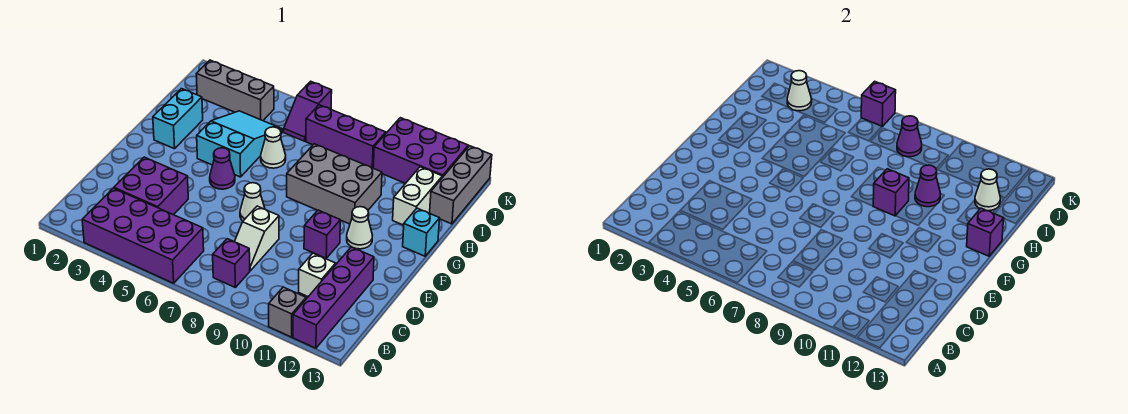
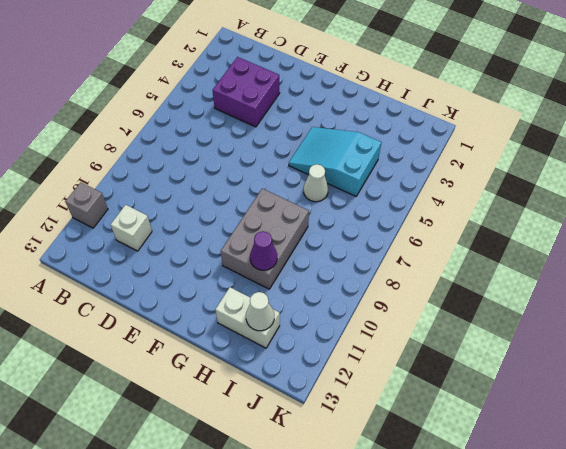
cyan 2x3 slope [289,127,381,196] -> cyan 2x3 slope turned to [197,111,282,177]
none -> purple 2x4 brick [82,188,204,283]
none -> purple 1x4 brick [293,247,374,348]
none -> purple 1x1 brick [213,239,250,287]

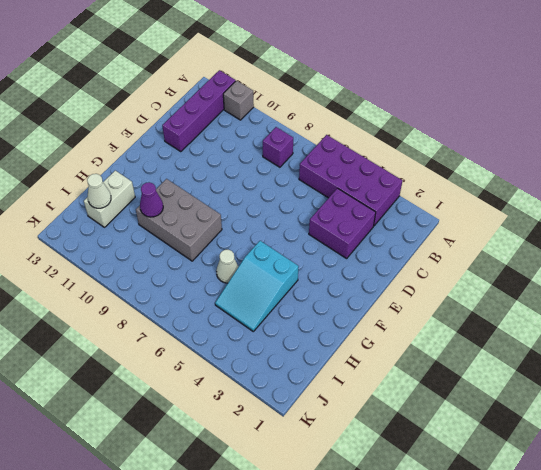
none -> white 1x2 slope [235,206,279,271]
none -> white 1x1 brick [299,253,336,297]
none -> white 1x1 cone [240,183,265,221]

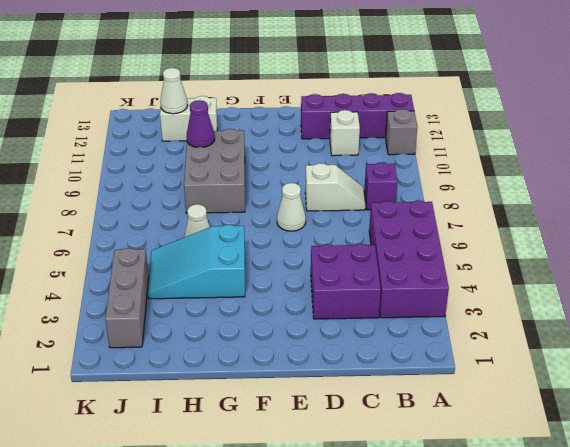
none -> purple 1x1 brick [304,210,340,258]
none -> purple 1x1 cone [210,148,235,189]
none -> white 1x1 cone [347,207,373,249]

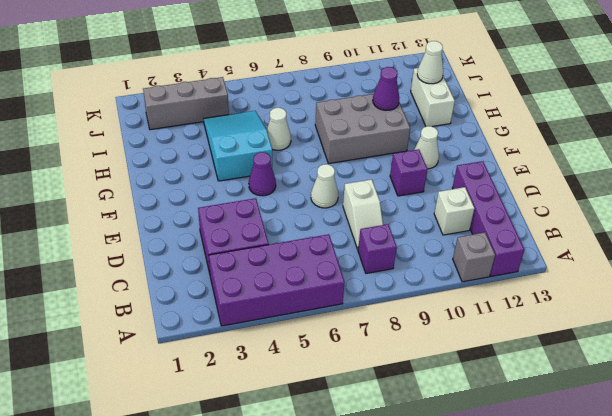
none -> cyan 1x2 brick [153,89,203,149]
none -> cyan 1x1 brick [403,208,440,256]
none -> grey 1x3 brick [430,146,492,224]

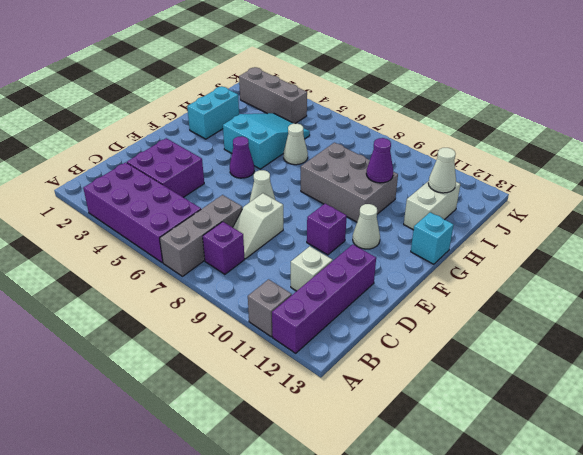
grey 1x3 brick [160,195,242,276] -> grey 1x3 brick moved to [430,146,492,224]
none -> purple 1x2 slope [284,81,332,141]
none -> purple 1x3 brick [306,105,386,168]
none -> purple 2x3 brick [373,118,468,183]

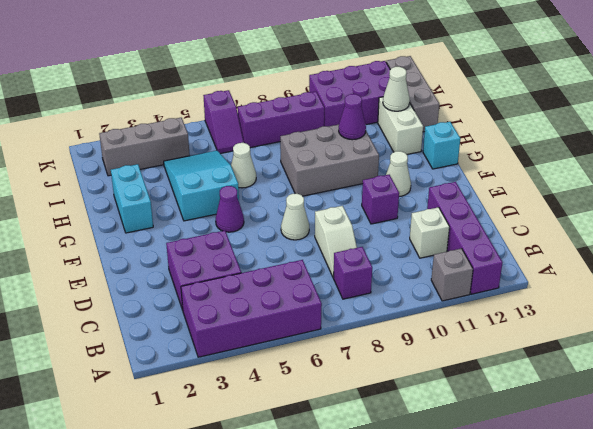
none -> purple 1x1 brick [873,169,909,216]
none -> purple 1x1 brick [967,208,1004,256]
none -> white 1x1 cone [787,71,812,111]

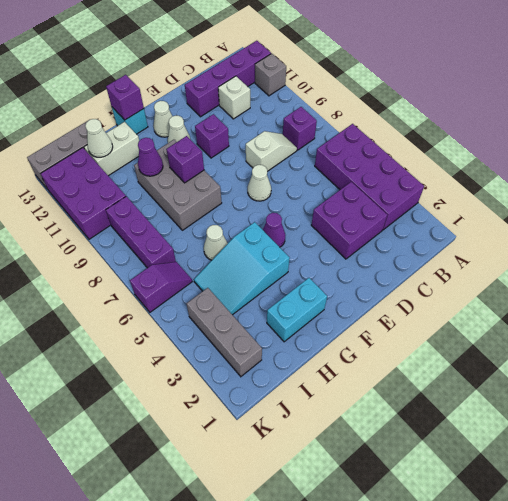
white 1x1 cone [153,101,172,137] -> white 1x1 cone moved to [787,71,812,111]
none -> purple 1x1 cone [897,116,922,157]
none -> purple 1x1 brick [861,81,896,126]

